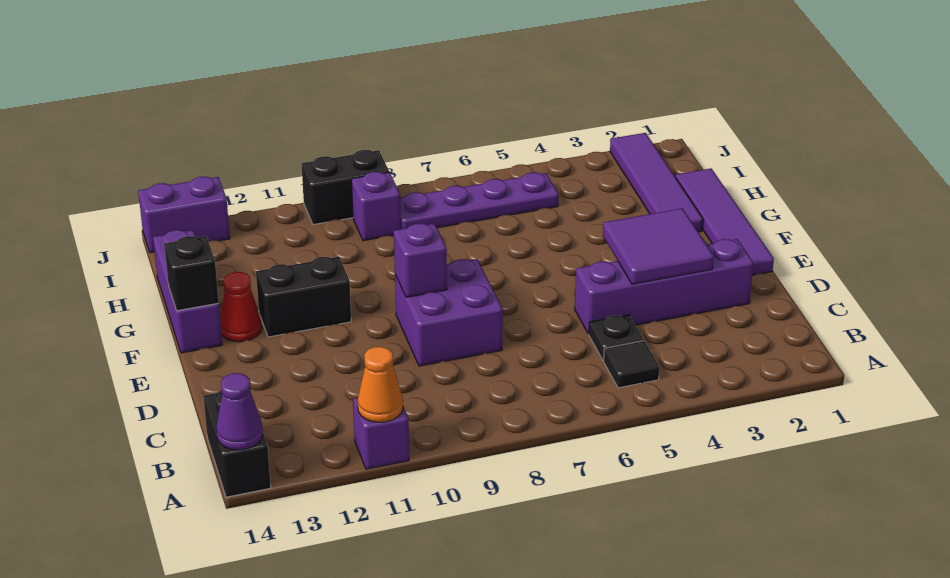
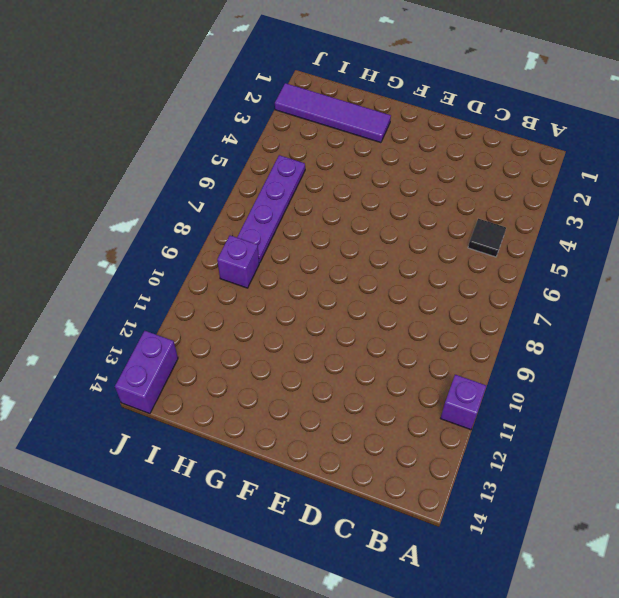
none -> black 1x2 brick [203,391,271,497]
none -> black 1x1 plate [589,315,644,360]
none -> purple 1x4 brick [575,239,753,334]

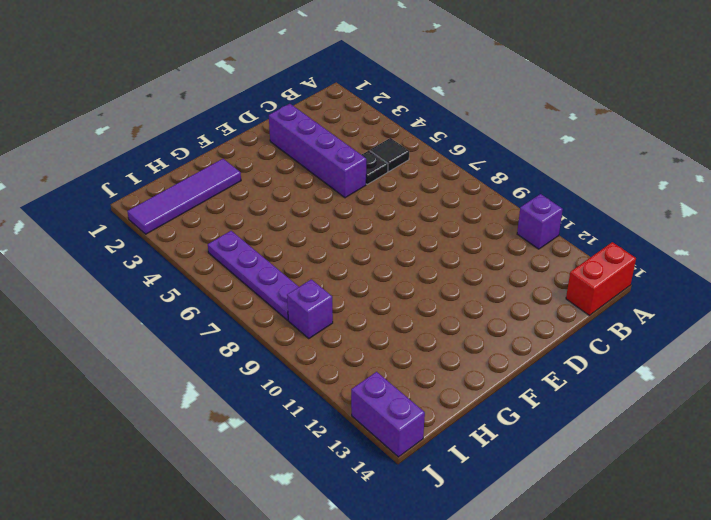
red 1x2 brick [566,242,636,315] -> black 1x2 brick [203,391,271,497]
none -> purple 2x2 brick [395,259,503,366]
none -> purple 1x4 tile [676,168,774,275]
none -> black 1x2 brick [256,257,351,337]

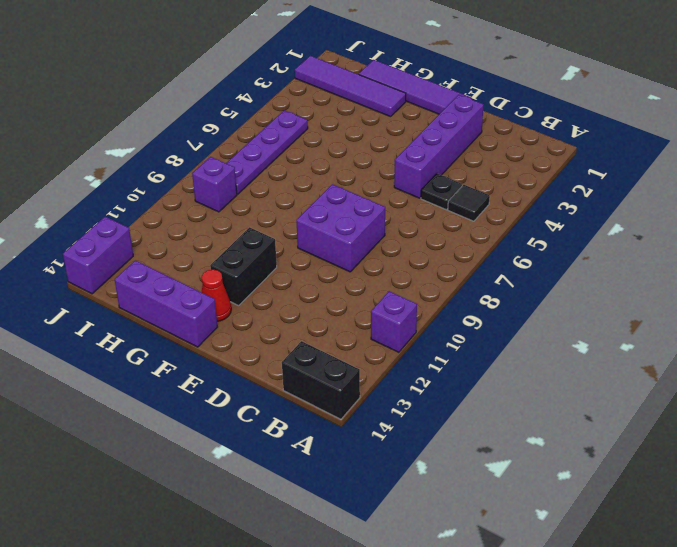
none -> black 1x2 brick [301,150,389,225]
none -> orange 1x1 cone [357,347,403,422]
none -> purple 1x1 cone [216,373,263,450]

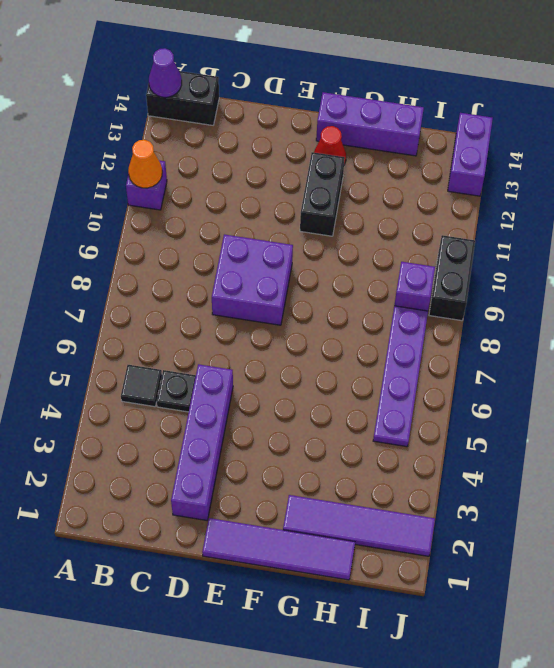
none -> purple 2x2 tile [603,208,714,284]
none -> purple 1x1 brick [394,223,447,297]
none -> black 1x1 brick [164,236,219,311]

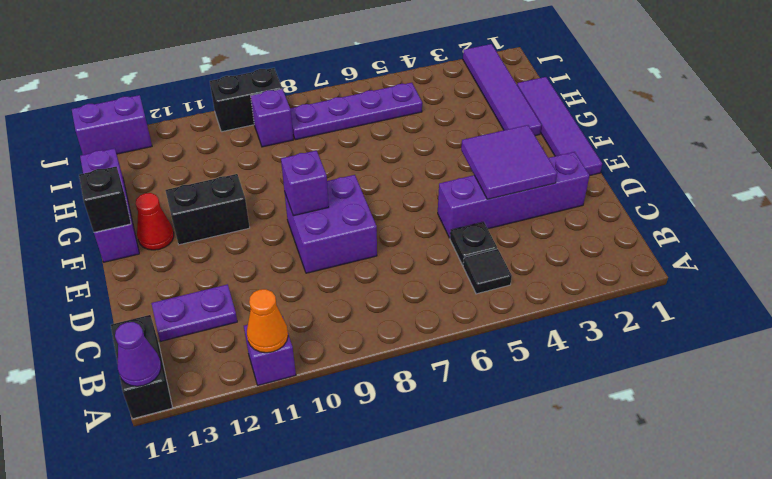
purple 1x2 plate [151,284,237,341] -> none

